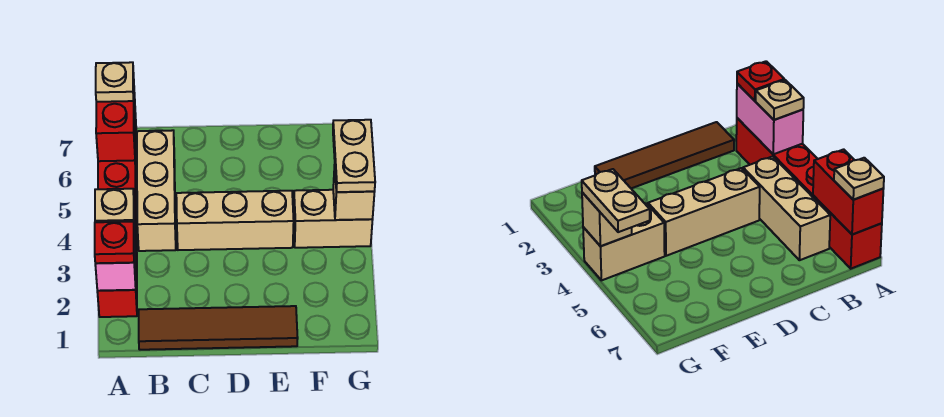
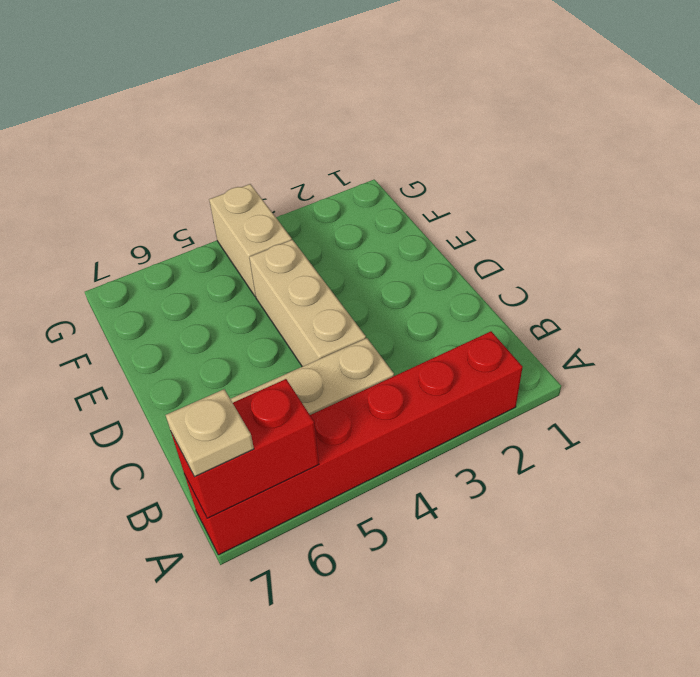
none -> brown 1x4 tile [139,306,298,350]
none -> pink 1x2 brick [95,208,136,291]
none -> tan 1x1 brick [333,165,374,220]

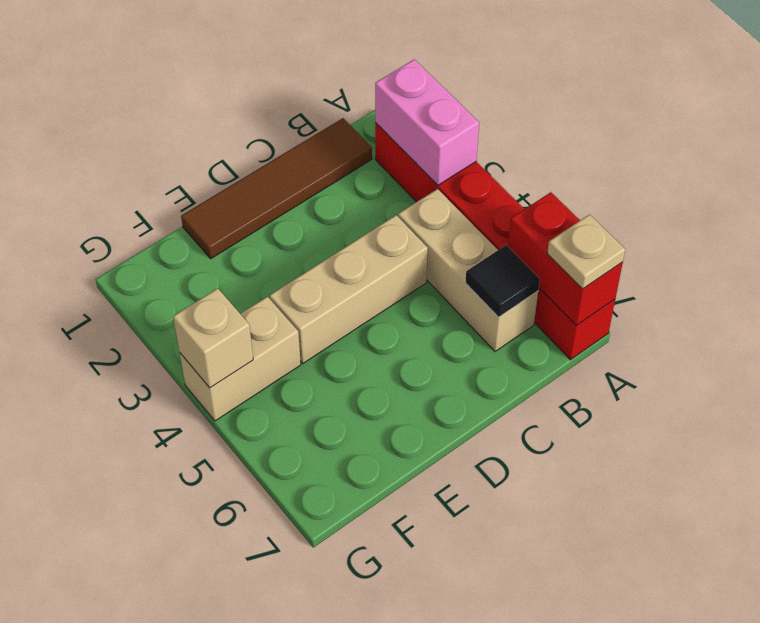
black 1x1 tile [465,245,540,317] -> none
none -> red 1x1 plate [95,222,134,263]
none -> tan 1x1 plate [95,189,134,222]
none -> tan 1x2 plate [333,120,375,192]

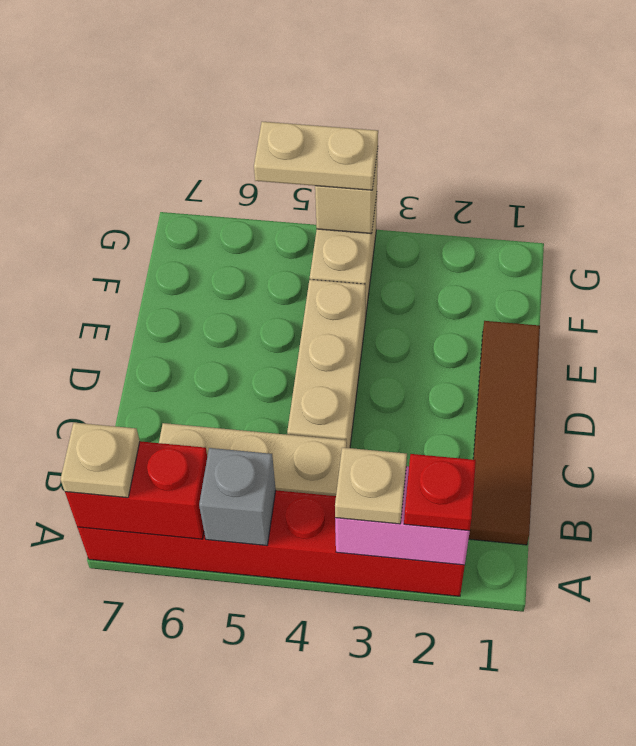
grey 1x1 brick [199,448,276,546] -> none

